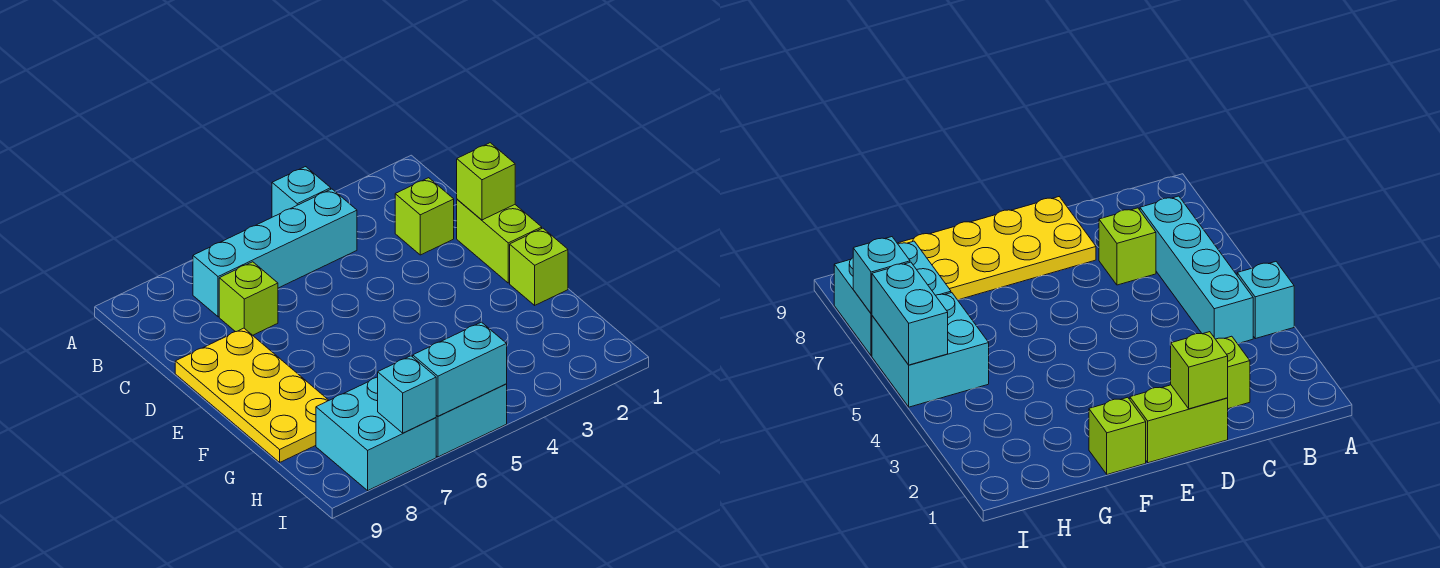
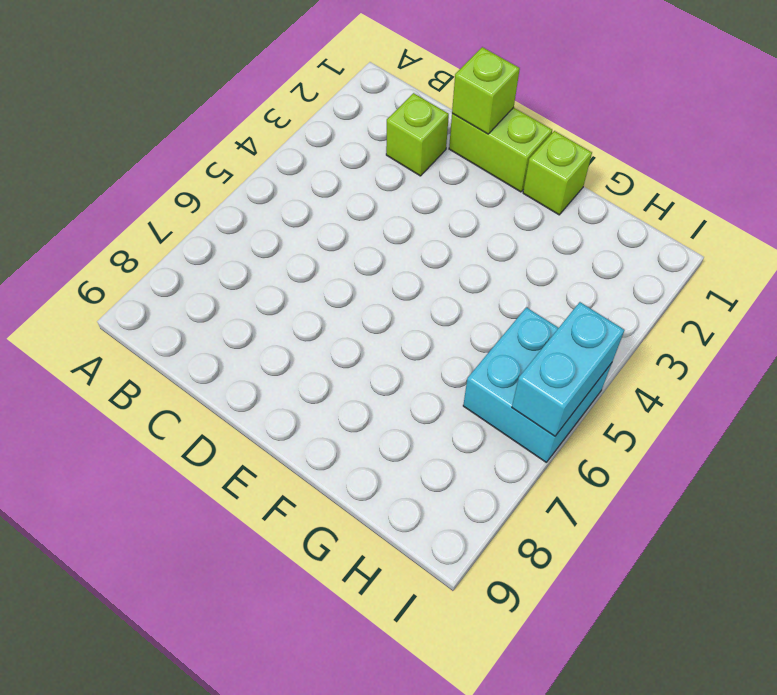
none -> cyan 1x1 brick [272,167,331,217]
none -> cyan 1x4 brick [193,189,357,317]
none -> lime 1x1 brick [219,262,278,335]

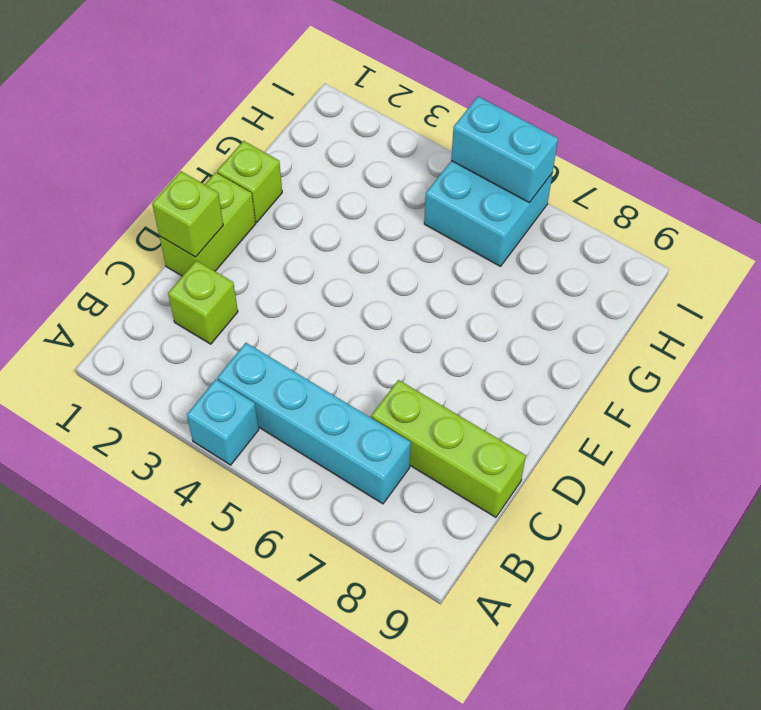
lime 1x3 brick [371,380,526,517] -> lime 1x1 brick [219,262,278,335]
none -> yellow 2x4 plate [175,328,329,462]
none -> cyan 2x2 brick [316,377,436,490]
none -> cyan 1x1 brick [378,356,436,433]

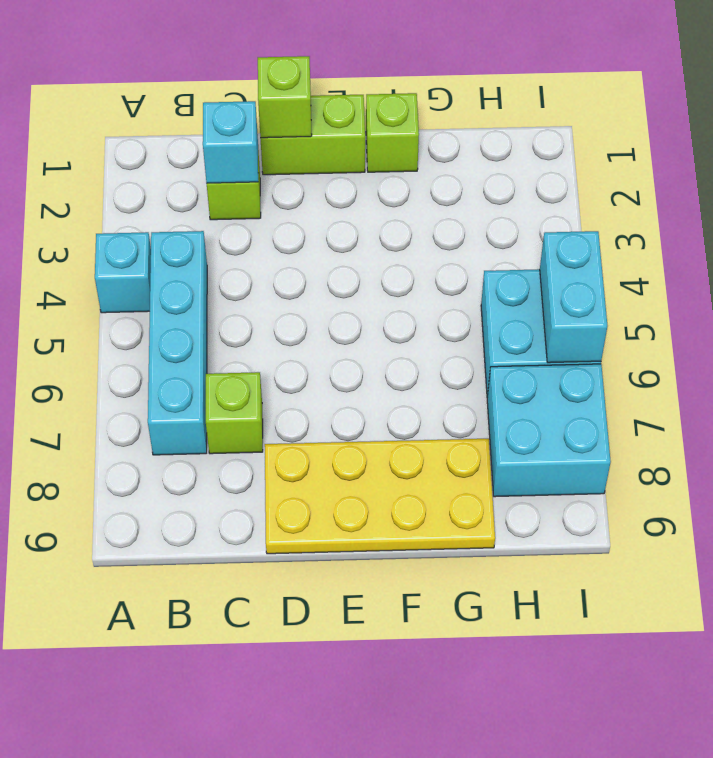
cyan 1x1 brick [203,101,258,183] -> cyan 1x1 brick moved to [378,356,436,433]

